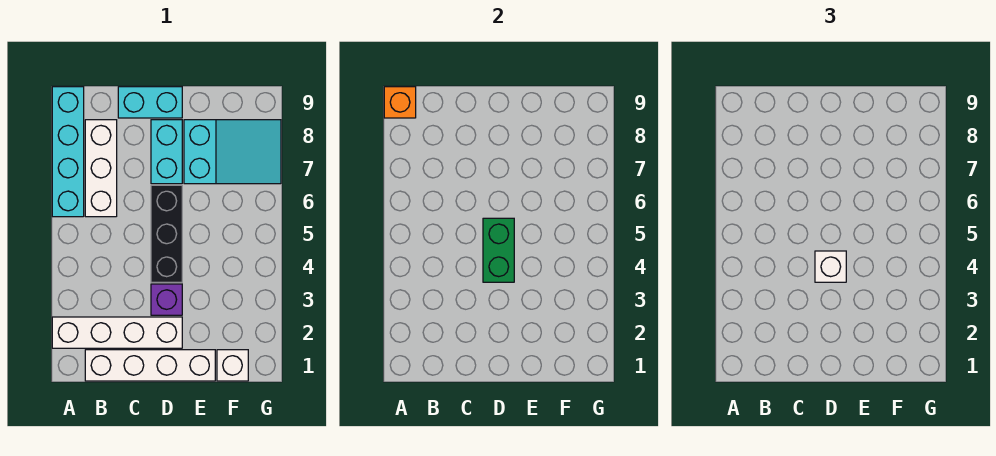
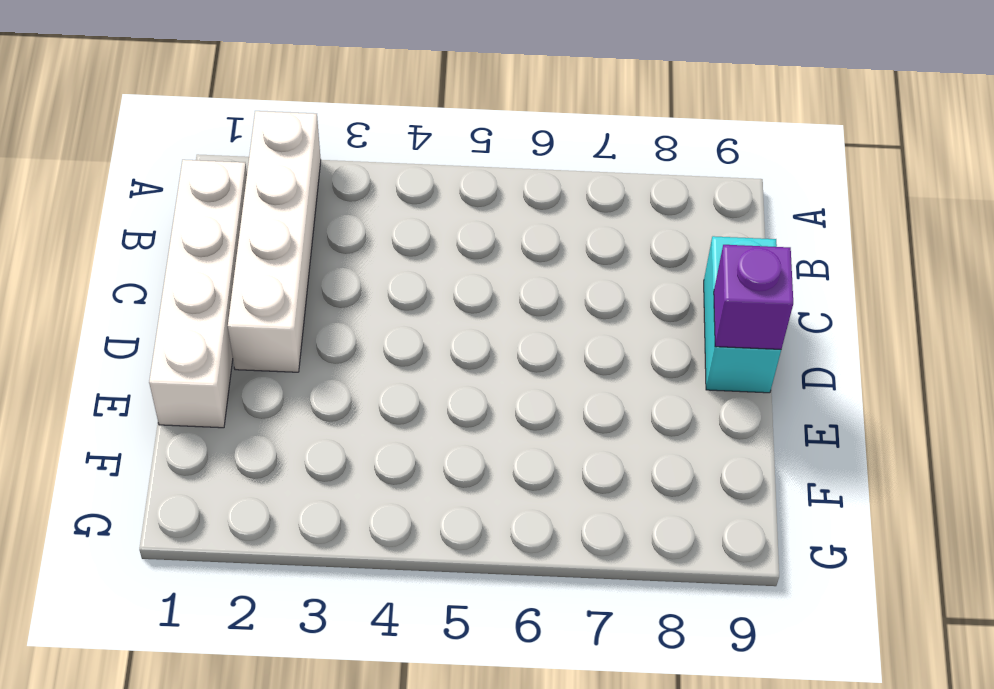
purple 1x1 brick [714,245,793,349] -> purple 1x1 brick moved to [151,284,182,315]
none -> cyan 1x4 brick [52,87,84,217]
none -> white 1x3 brick [85,120,117,217]
none -> black 1x3 brick [151,185,182,282]

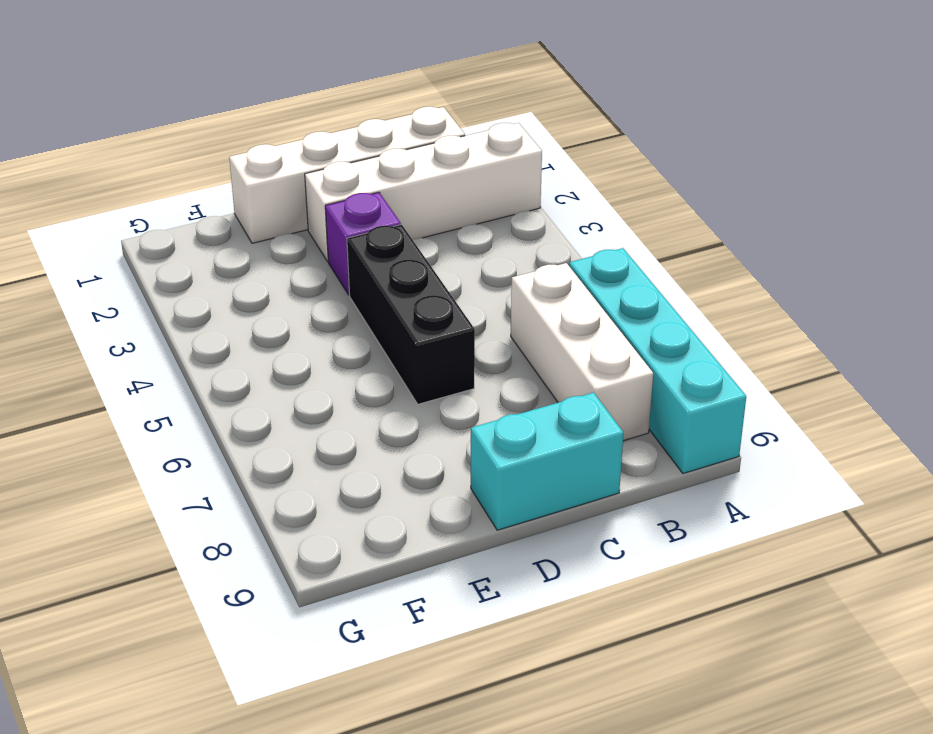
none -> cyan 1x2 brick [151,120,182,184]
none -> cyan 2x3 slope [184,120,281,184]
none -> white 1x1 brick [217,350,248,381]

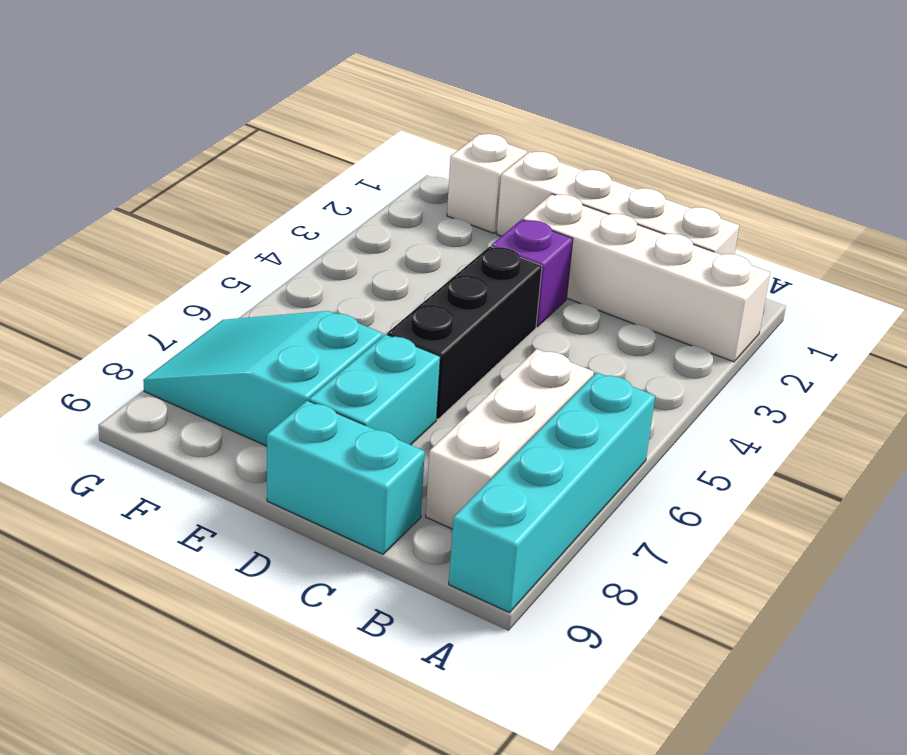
none -> orange 1x1 brick [384,87,416,118]
none -> green 1x2 brick [483,218,514,282]
none -> white 1x1 brick [815,251,846,282]

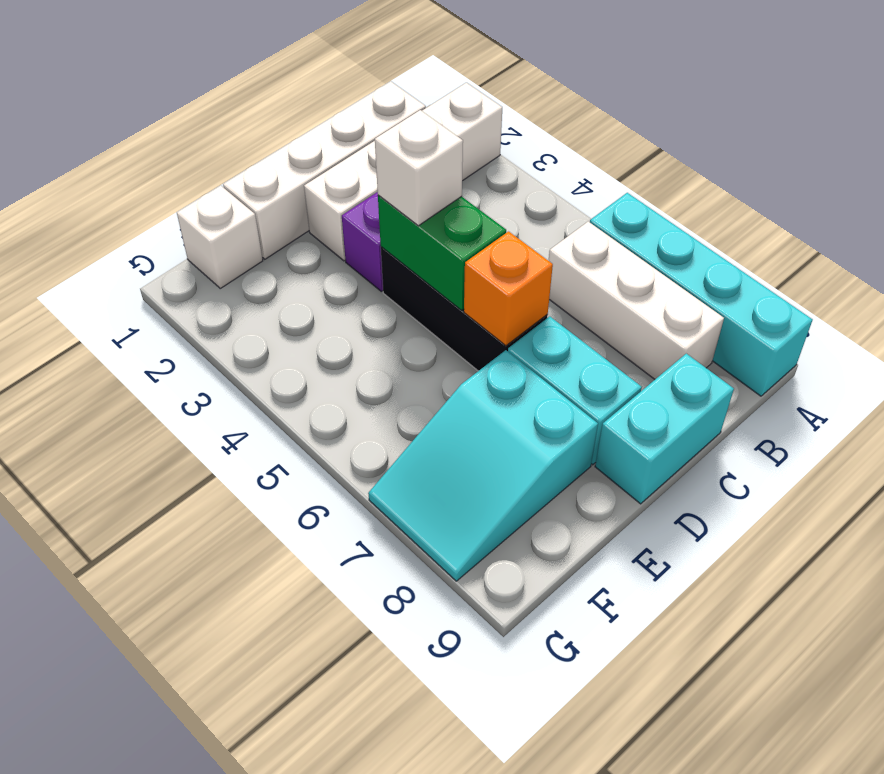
orange 1x1 brick [464,232,553,346] -> orange 1x1 brick moved to [384,87,416,118]

